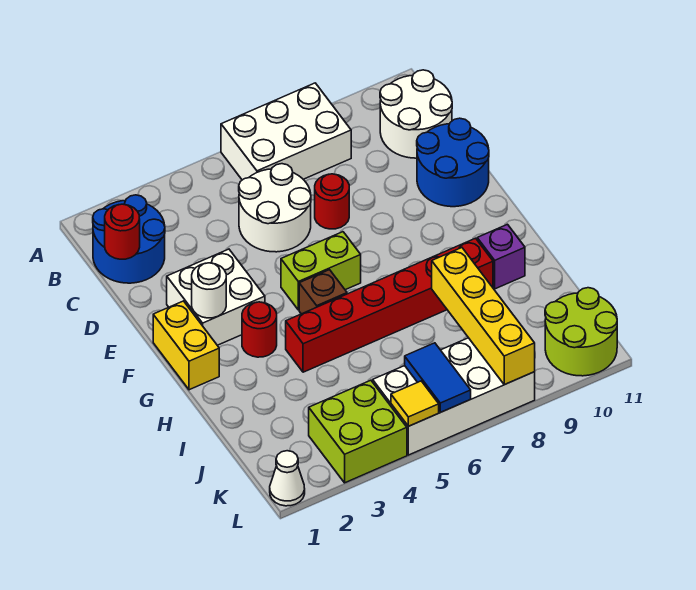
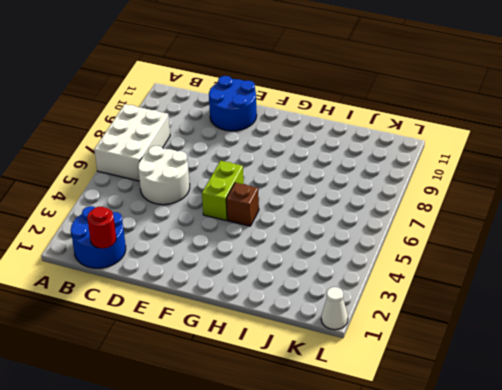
none -> white 2x2 round brick [380,70,452,158]
none -> red 1x1 round brick [315,174,349,229]
none -> white 2x2 brick [167,249,265,345]

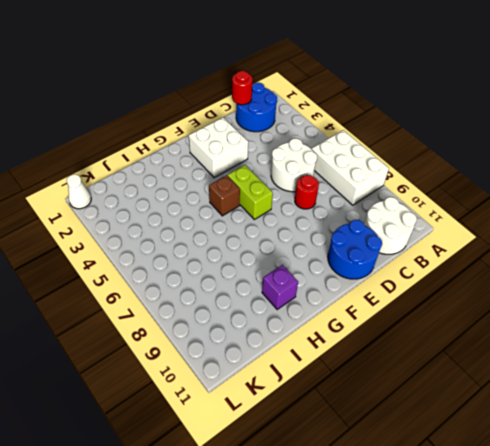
none -> yellow 1x2 brick [153,301,219,390]
none -> red 1x1 round brick [242,302,277,357]
none -> red 1x6 brick [286,238,493,372]

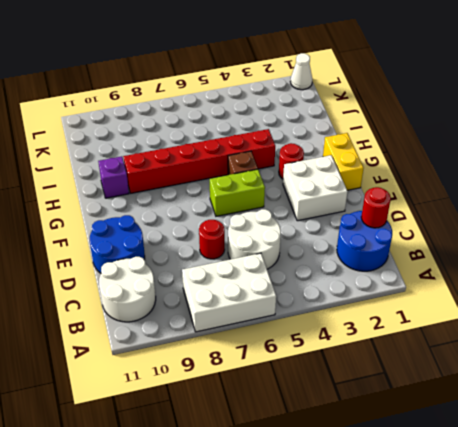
none -> lime 2x2 brick [309,380,407,483]
none -> white 2x4 brick [373,338,535,455]
none -> lime 2x2 round brick [545,288,617,376]

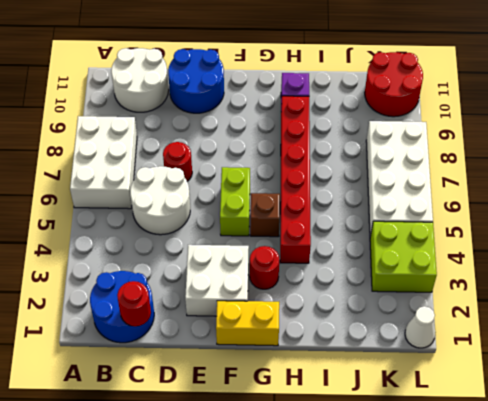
red 2x2 round brick [365,52,423,117] -> lime 2x2 round brick [545,288,617,376]
none -> white 1x1 round brick [192,263,226,318]
none -> yellow 1x4 brick [432,248,535,385]
none -> blue 1x2 tile [405,343,471,412]

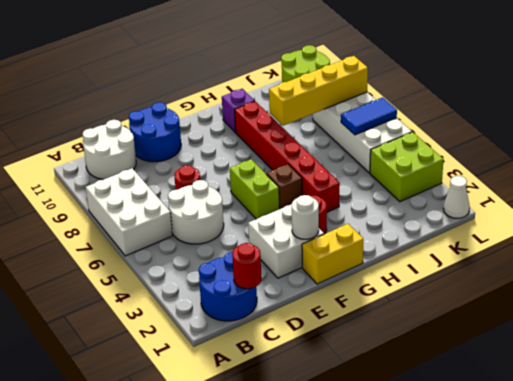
none -> yellow 1x1 tile [391,381,439,426]

